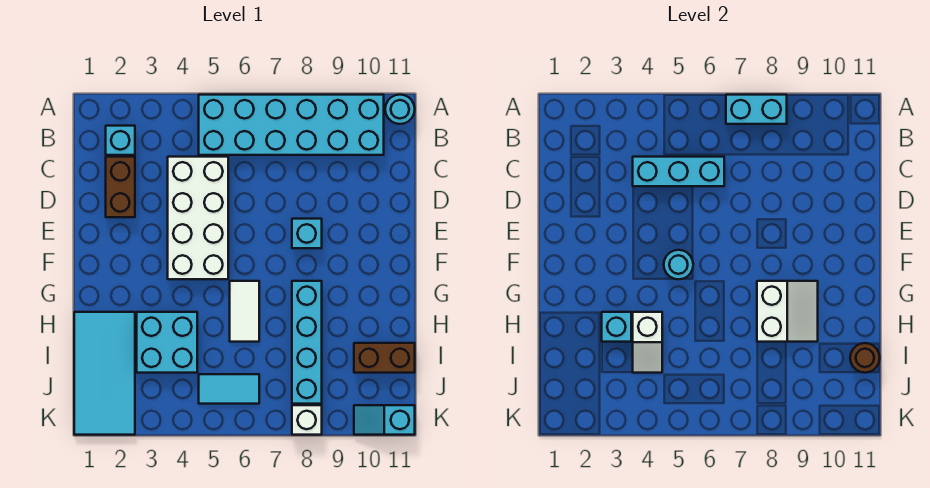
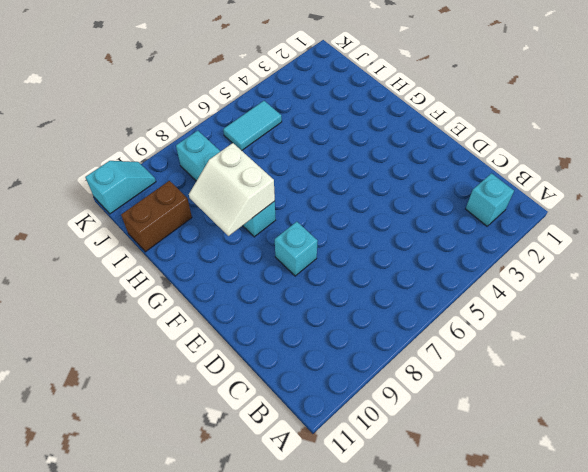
none -> cyan 2x6 brick [199,95,384,155]
none -> cyan 1x1 round brick [385,95,415,124]
none -> brown 1x2 brick [106,157,135,217]

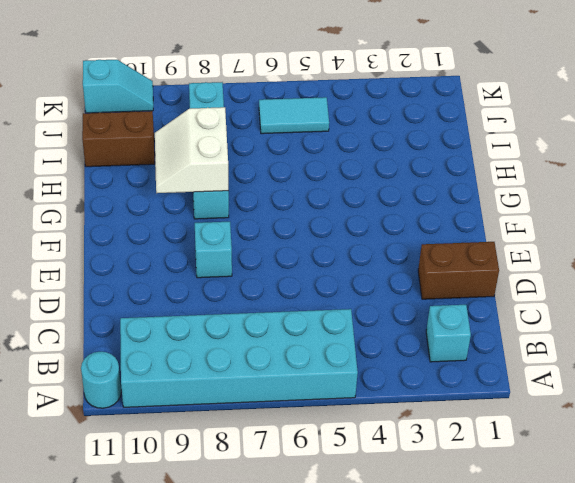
brown 1x2 brick [418,242,499,299] -> brown 1x2 brick turned to [106,157,135,217]
none -> white 2x4 brick [168,157,228,279]
none -> white 1x2 tile [230,281,259,342]
none -> cyan 2x4 tile [74,312,135,435]

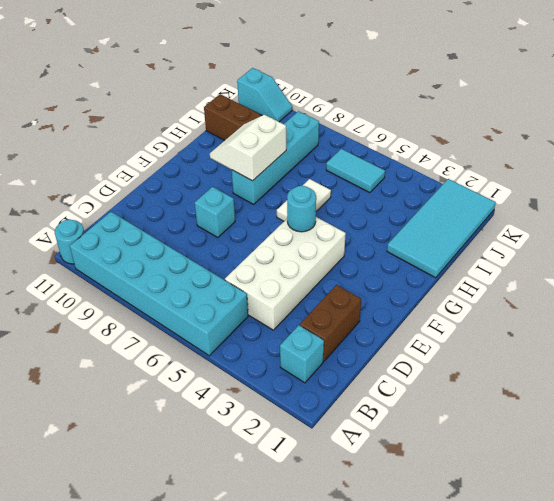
none -> cyan 2x2 brick [137,312,197,373]
none -> white 1x1 brick [292,405,322,435]
none -> cyan 1x2 brick [726,95,787,124]

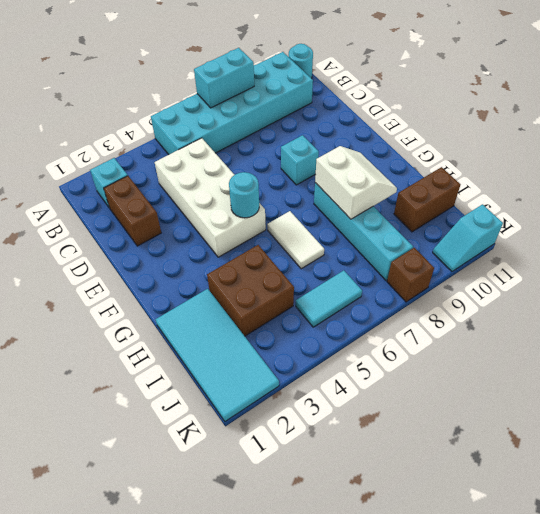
brown 2x2 brick [207,245,294,336] -> cyan 2x2 brick [137,312,197,373]
brown 1x1 brick [387,248,434,302] -> white 1x1 brick [292,405,322,435]
none -> cyan 1x3 brick [633,157,724,186]
none -> cyan 1x1 brick [602,312,631,342]
none -> white 1x2 slope [633,312,662,373]

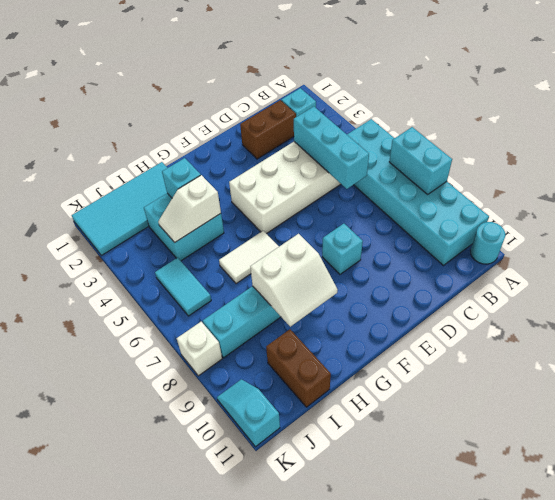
none -> cyan 1x1 round brick [664,250,693,279]
none -> brown 1x1 round brick [850,343,880,373]

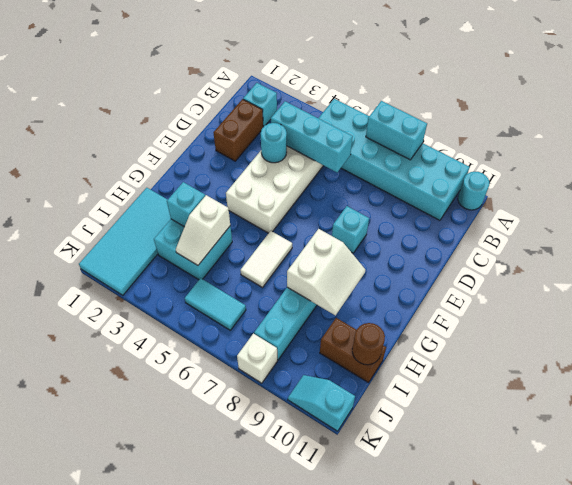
cyan 1x1 round brick [261,123,287,163] -> cyan 1x1 round brick moved to [664,250,693,279]

